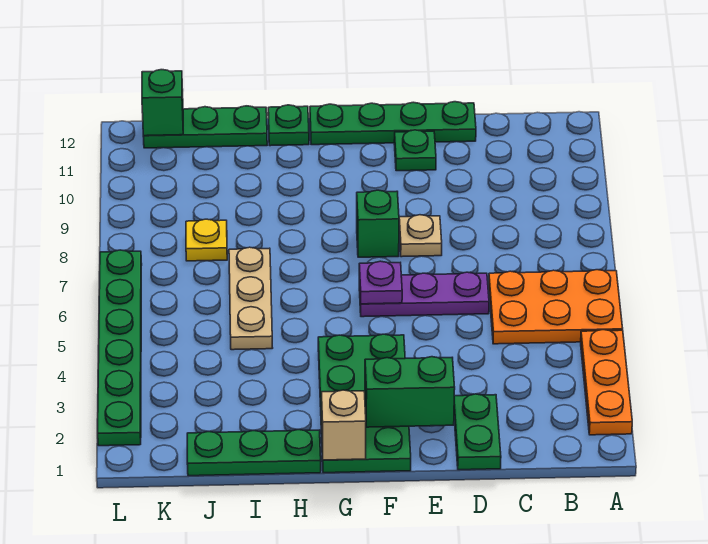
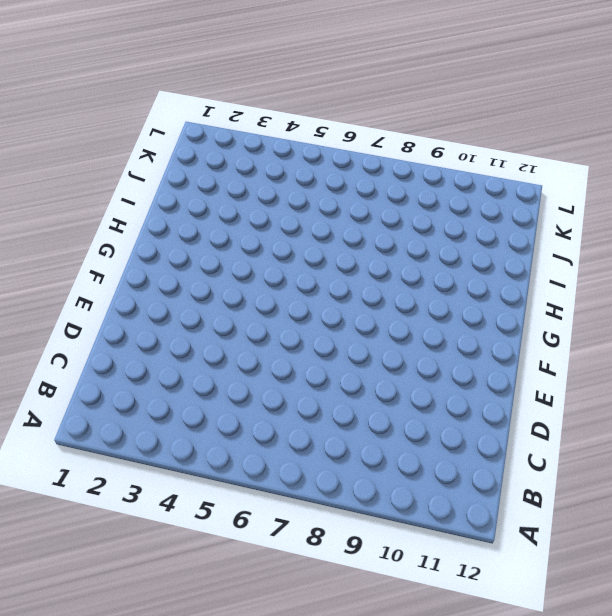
none -> orange 1x3 plate [581,329,632,435]
none -> orange 2x3 plate [489,270,623,344]
none -> green 1x2 plate [454,394,501,470]

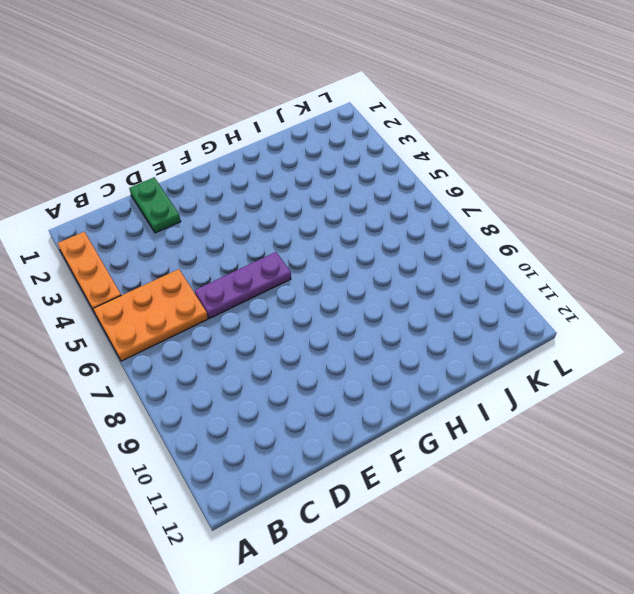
none -> green 1x4 plate [310,102,476,145]
none -> tan 1x1 plate [399,215,442,257]
none -> green 1x1 plate [394,130,436,171]

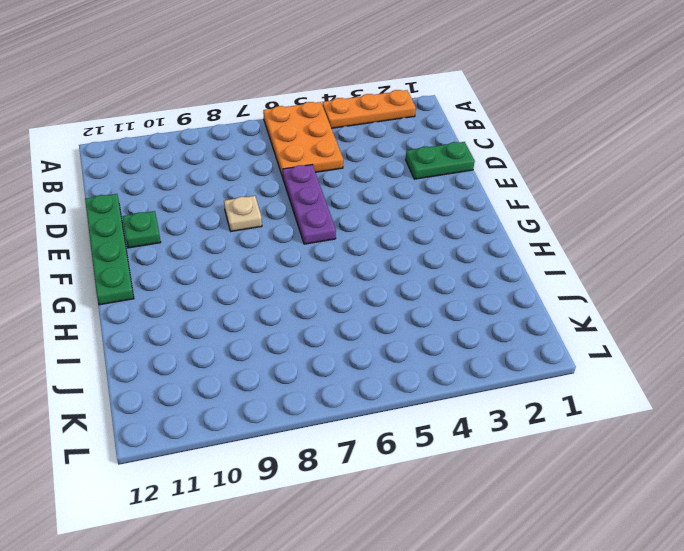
none -> green 2x4 plate [318,334,411,473]
none -> green 1x1 brick [357,190,399,257]
none -> green 1x3 plate [187,430,321,476]

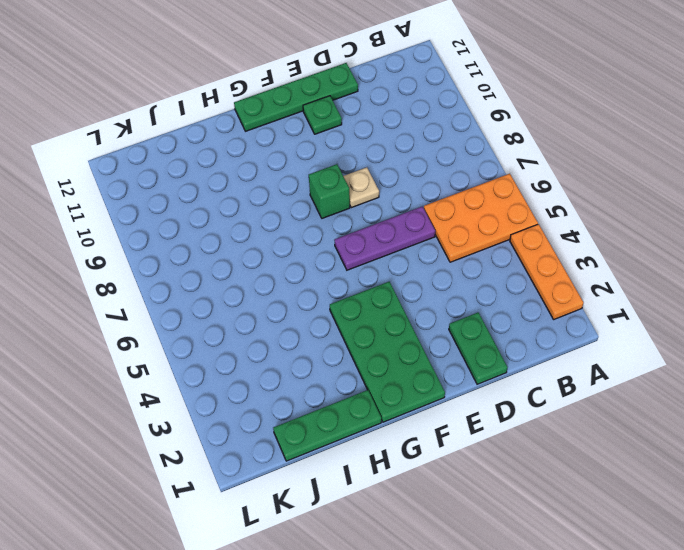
none -> green 1x1 plate [268,105,309,146]
none -> tan 1x3 plate [229,247,272,350]
none -> green 1x3 plate [143,106,267,148]

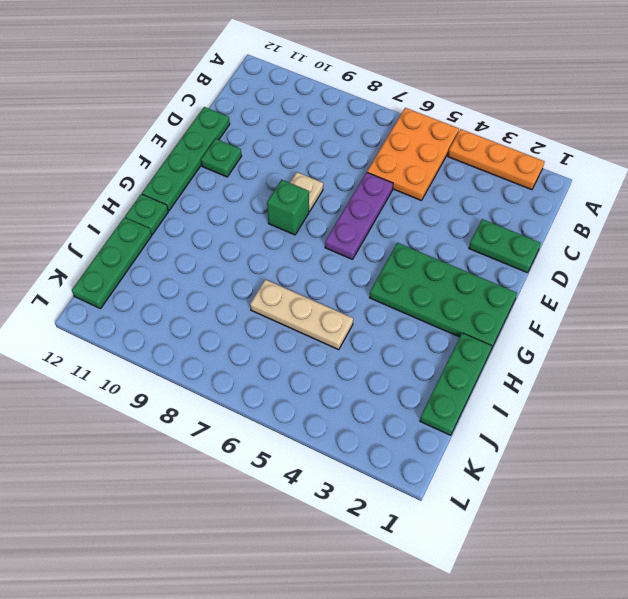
none -> yellow 1x1 plate [186,219,227,261]
none -> green 1x6 plate [98,250,142,446]
none -> green 1x2 brick [365,357,455,427]

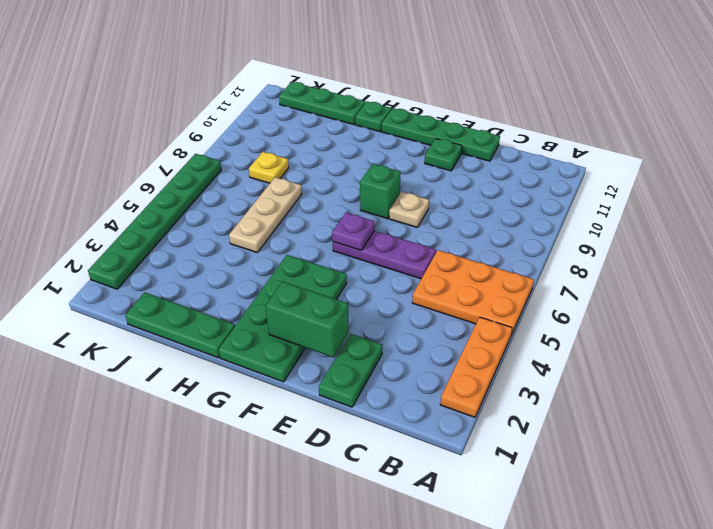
none -> tan 1x1 brick [321,390,366,460]
none -> green 1x1 brick [142,70,183,136]

